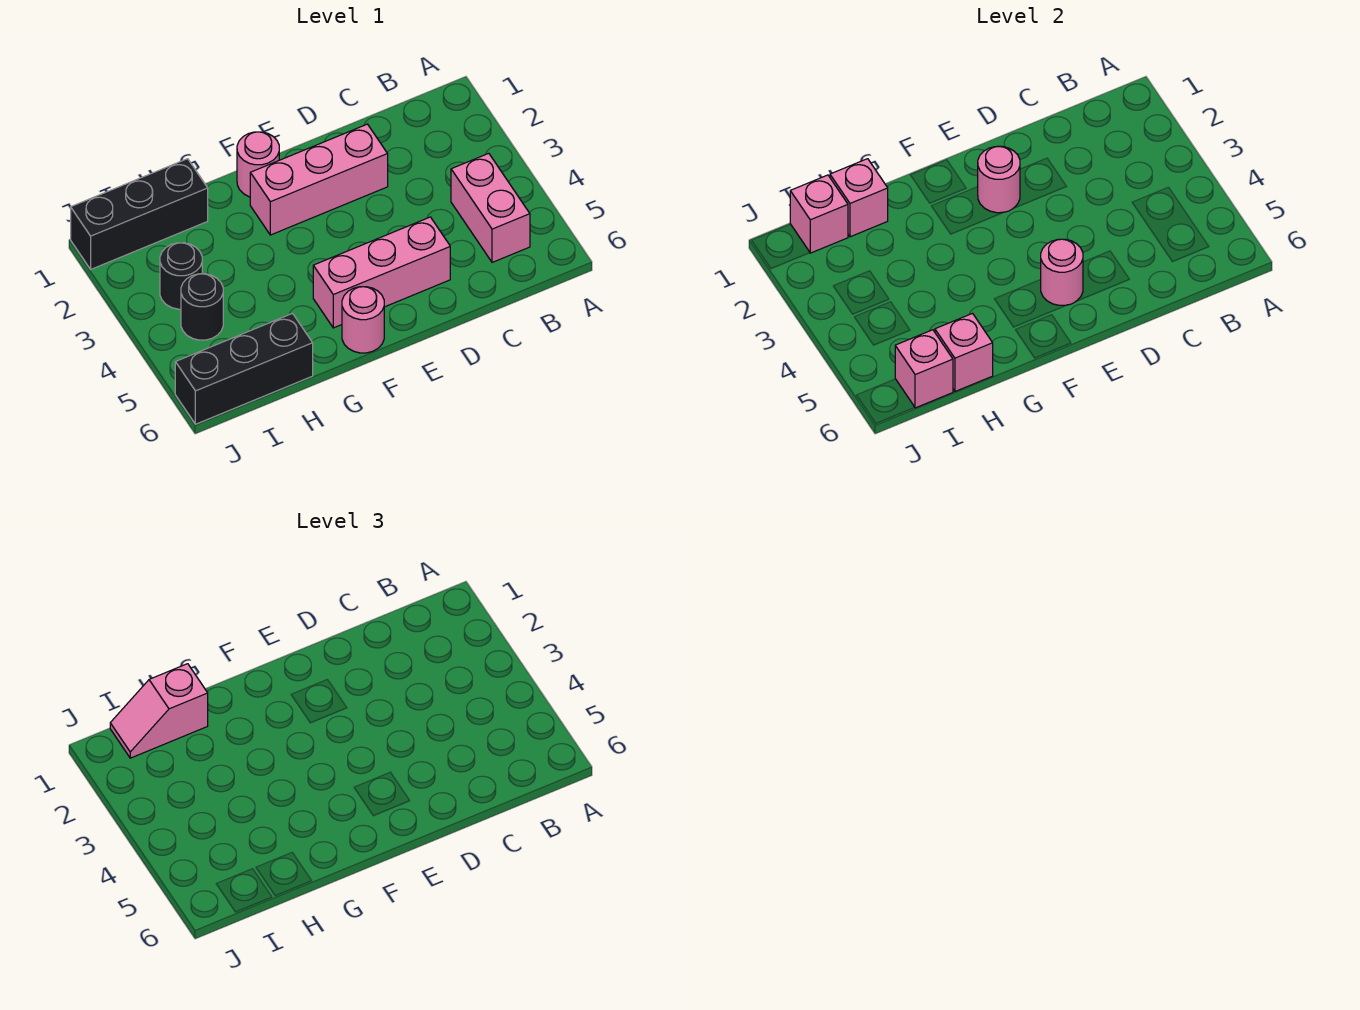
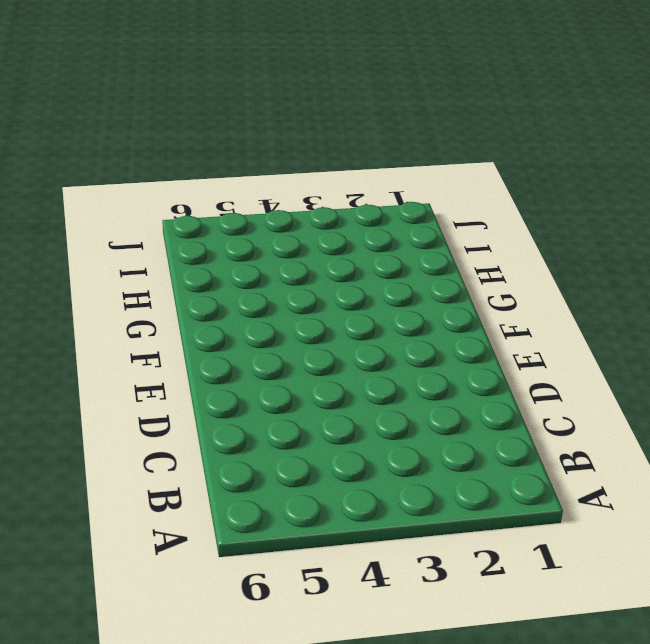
none -> pink 1x2 brick [451,153,530,262]
none -> pink 1x3 brick [250,124,388,235]
none -> pink 1x3 brick [313,217,450,328]

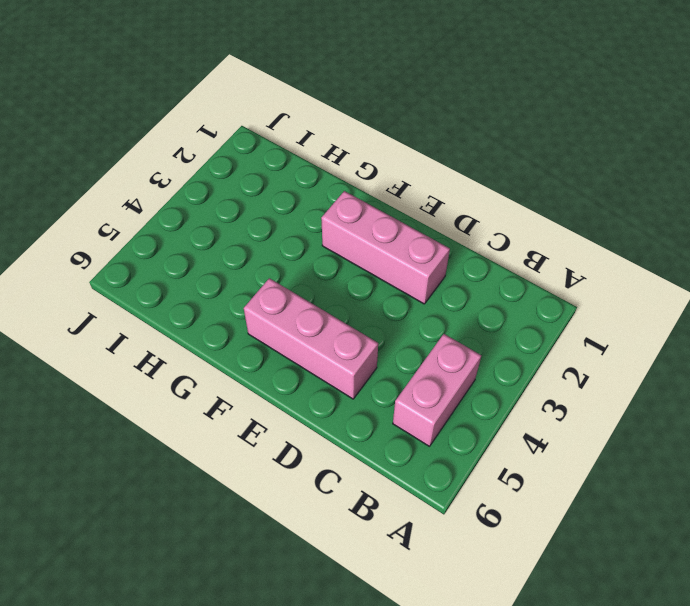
none -> pink 1x1 round brick [237,132,279,197]
none -> pink 1x1 round brick [342,287,384,353]
none -> black 1x3 brick [71,159,208,269]

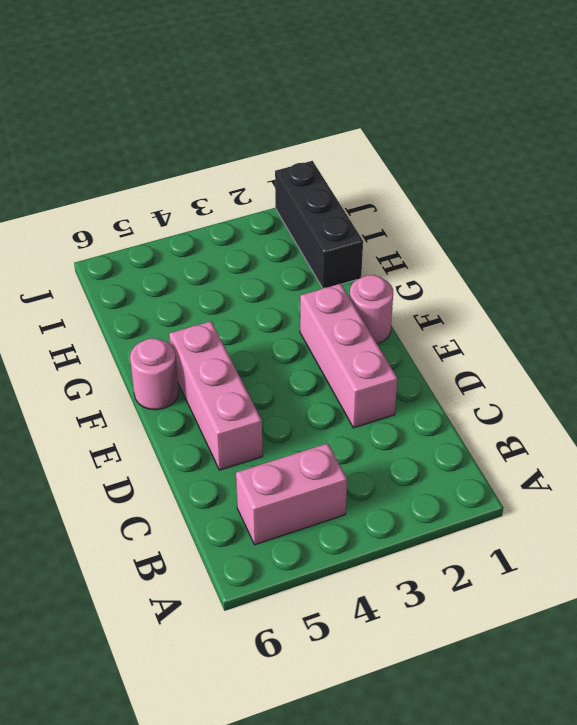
none -> black 1x3 brick [175,314,313,424]
none -> black 1x1 round brick [160,243,202,309]
none -> black 1x1 round brick [181,274,223,340]

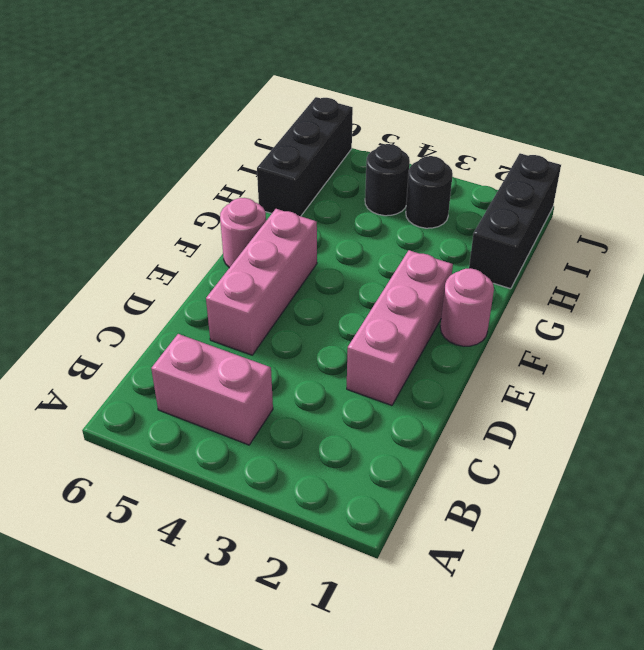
none -> pink 1x1 round brick [978,146,1020,213]
none -> pink 1x1 round brick [1041,239,1083,305]
none -> pink 1x1 brick [830,159,888,237]

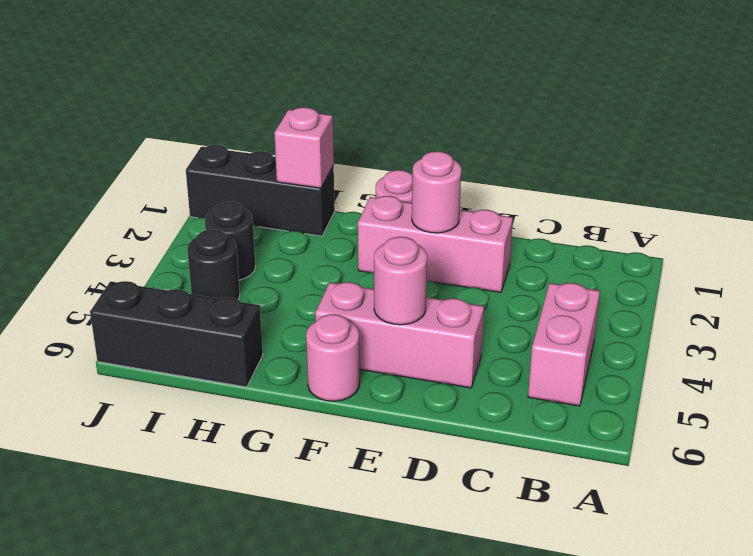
none -> pink 1x1 brick [935,314,993,391]
none -> pink 1x1 brick [790,175,848,253]
none -> pink 1x1 brick [895,330,953,408]

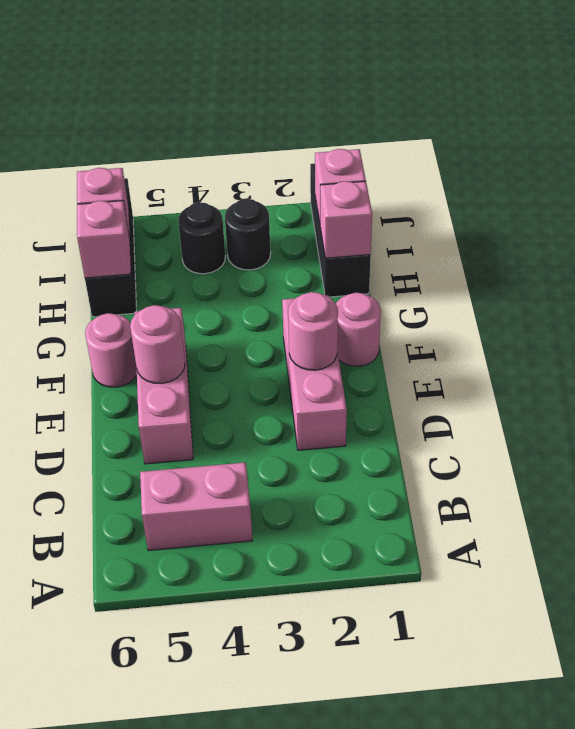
none -> pink 1x2 slope [110,664,208,758]

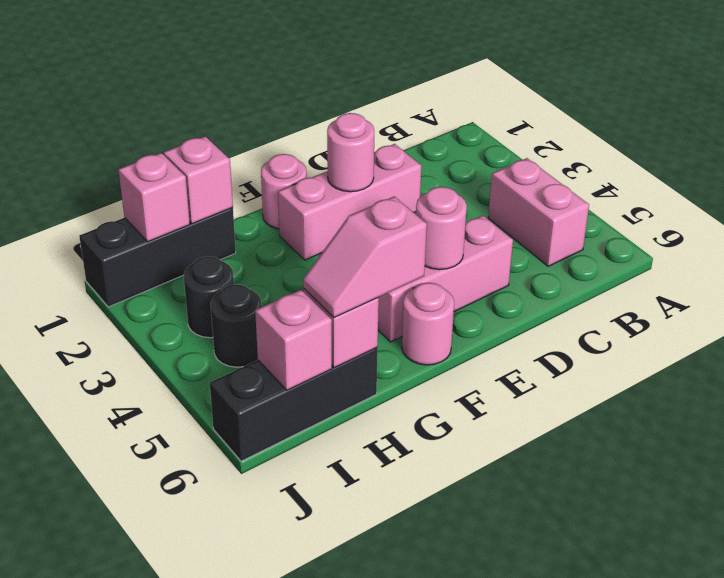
pink 1x2 slope [303,196,427,317] -> pink 1x2 slope moved to [110,664,208,758]

